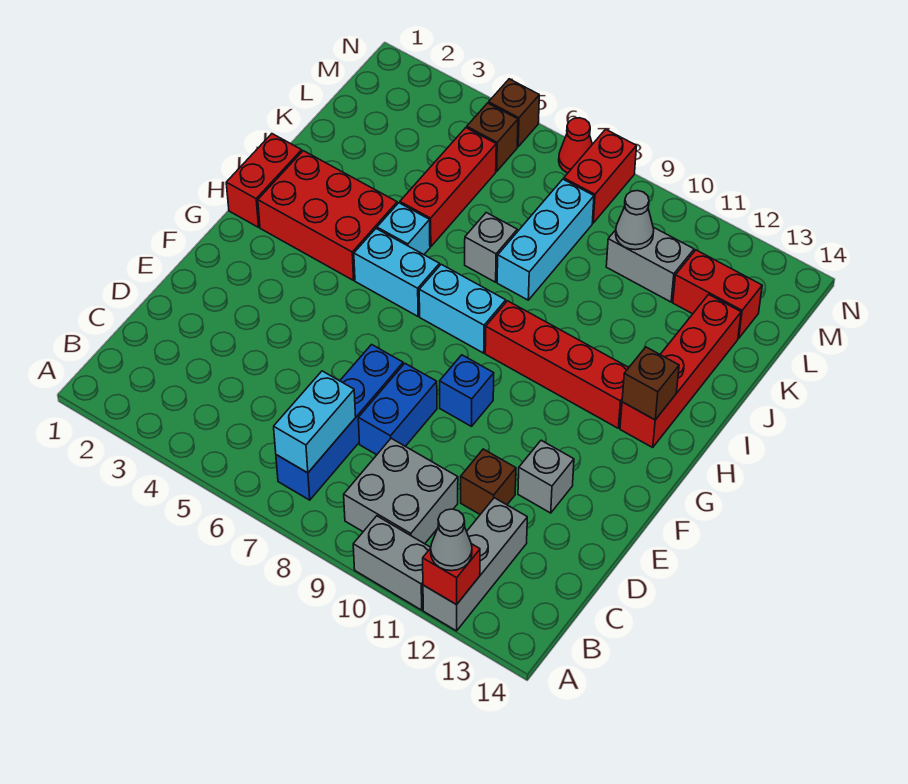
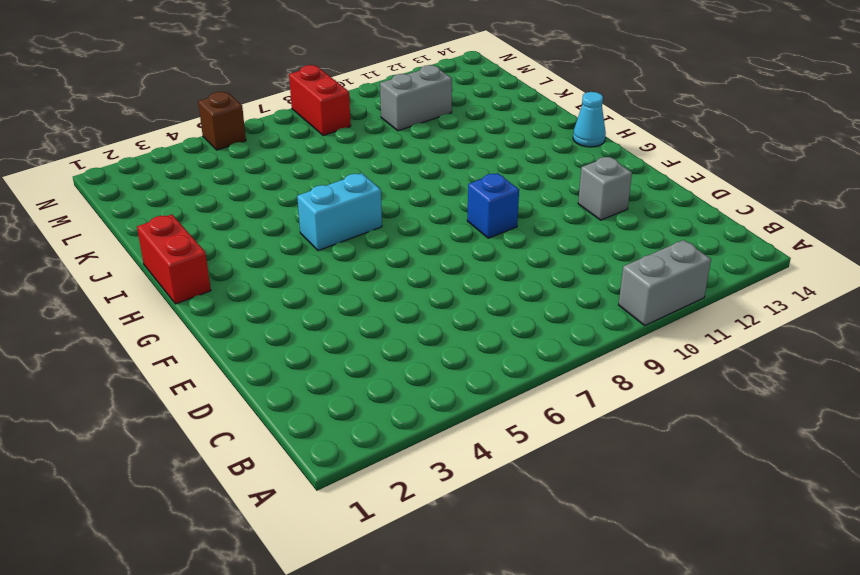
cyan 1x1 cone [573,92,606,147] -> none
none -> grey 1x3 brick [423,498,527,631]
none -> blue 1x4 brick [276,345,403,500]
none -> grey 2x2 brick [344,438,458,544]

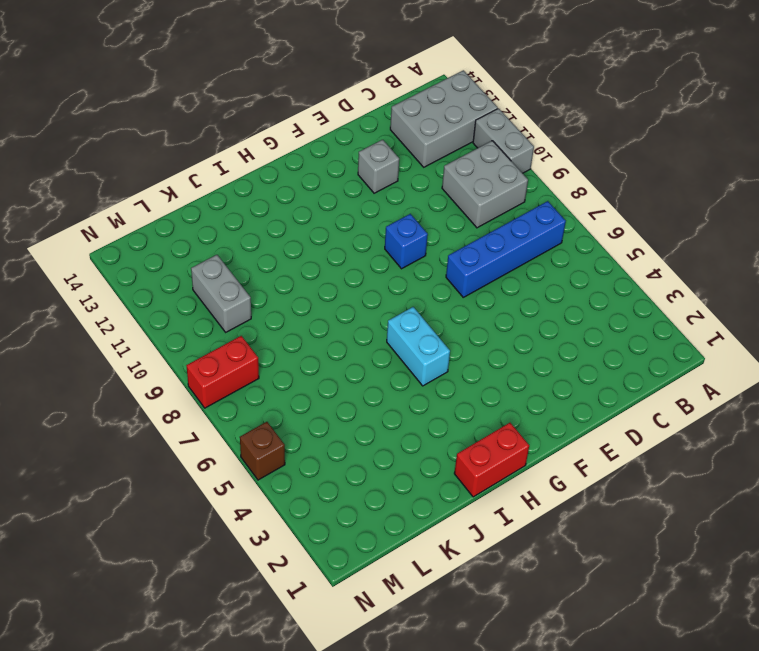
grey 2x3 brick [390,70,498,167] -> grey 1x3 brick [423,498,527,631]
none -> blue 1x2 brick [358,364,437,455]
none -> brown 1x1 brick [461,449,516,514]
none -> red 2x3 brick [258,151,397,280]

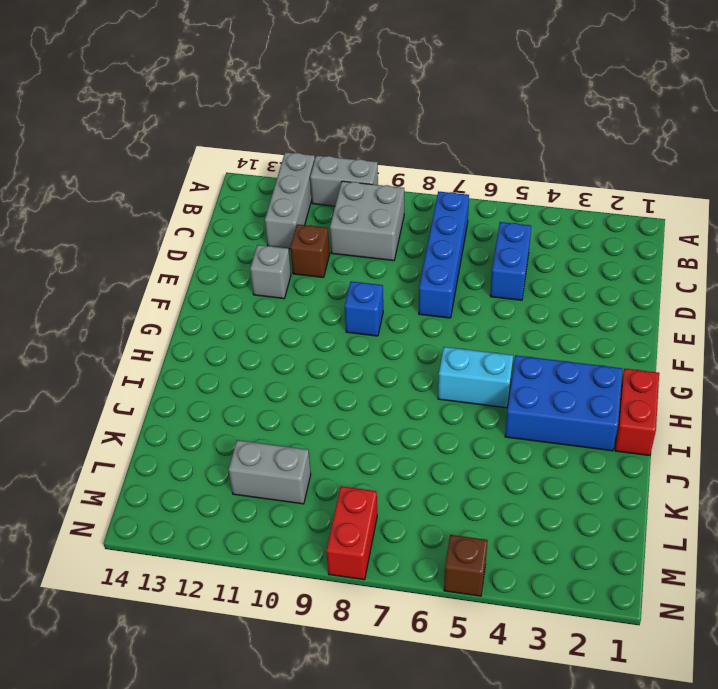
blue 1x2 brick [490,222,531,300] -> blue 1x2 brick moved to [358,364,437,455]
blue 2x3 brick [505,355,622,451] -> red 2x3 brick [258,151,397,280]
none -> cyan 1x2 brick [419,264,506,353]
none -> red 1x4 brick [485,301,629,428]
none -> red 1x4 brick [620,294,741,447]

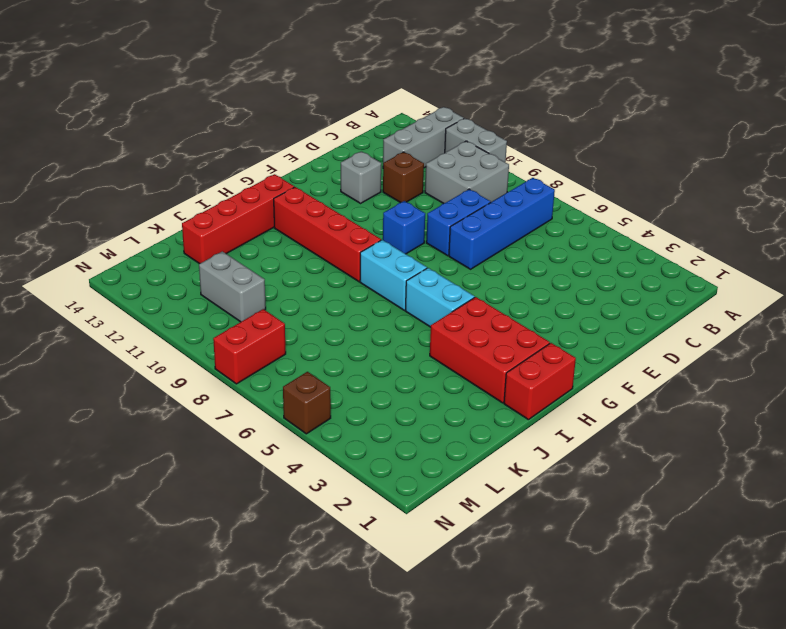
none -> cyan 1x1 brick [377,203,430,255]
none -> red 1x3 brick [400,128,496,247]
none -> grey 1x1 brick [465,213,517,282]

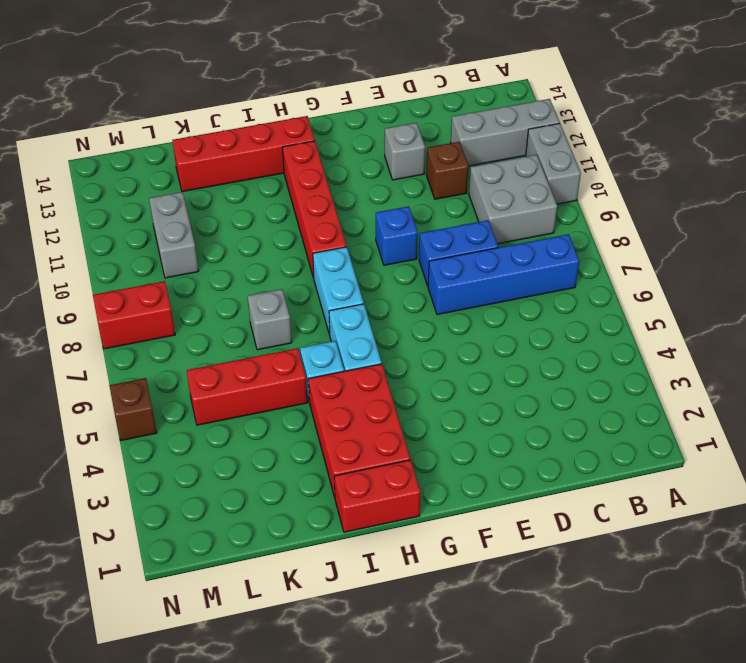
none -> cyan 1x3 brick [497,179,594,300]
none -> red 1x2 brick [673,250,762,338]
none -> brown 1x1 brick [467,103,518,171]

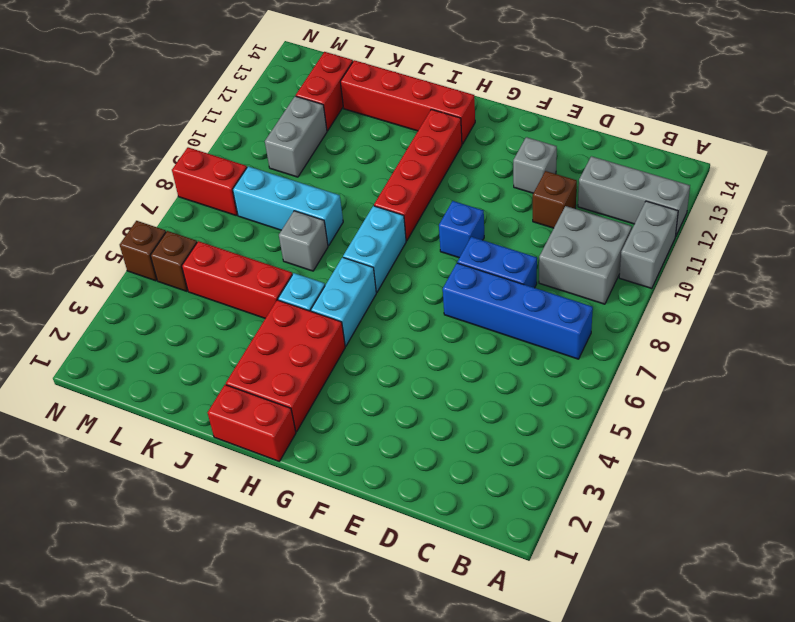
none -> red 1x1 cone [559,118,592,173]
none -> red 1x1 brick [423,544,480,605]
none -> cyan 1x2 brick [274,371,356,473]

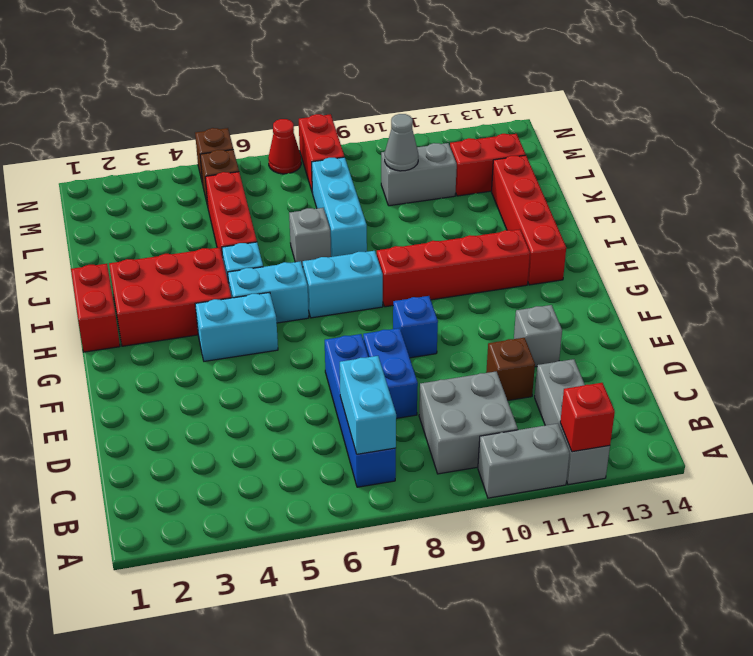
cyan 1x2 brick [195,292,278,361] -> none
none -> brown 1x1 brick [622,347,679,420]
none -> grey 1x1 cone [431,509,472,571]

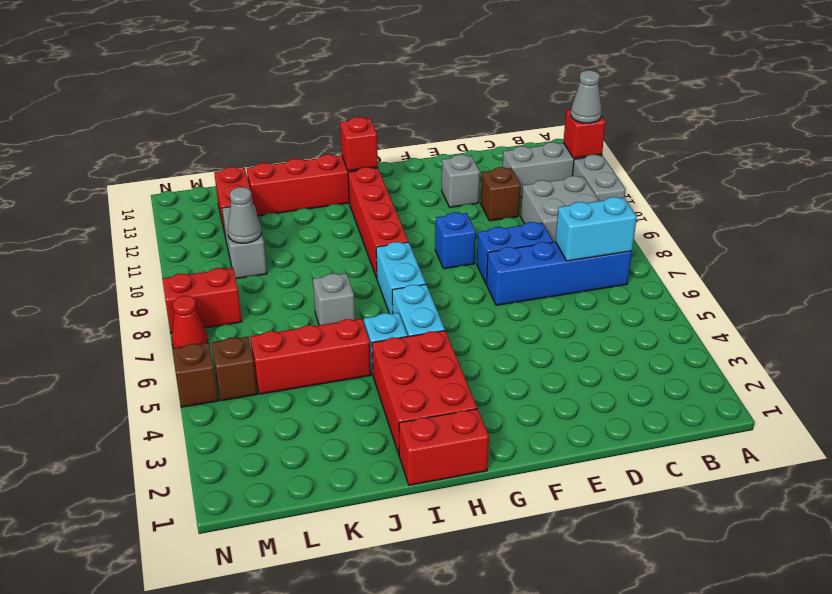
red 1x1 brick [340,117,378,171] -> brown 1x1 brick [622,347,679,420]
none -> cyan 1x3 brick [497,179,594,300]

